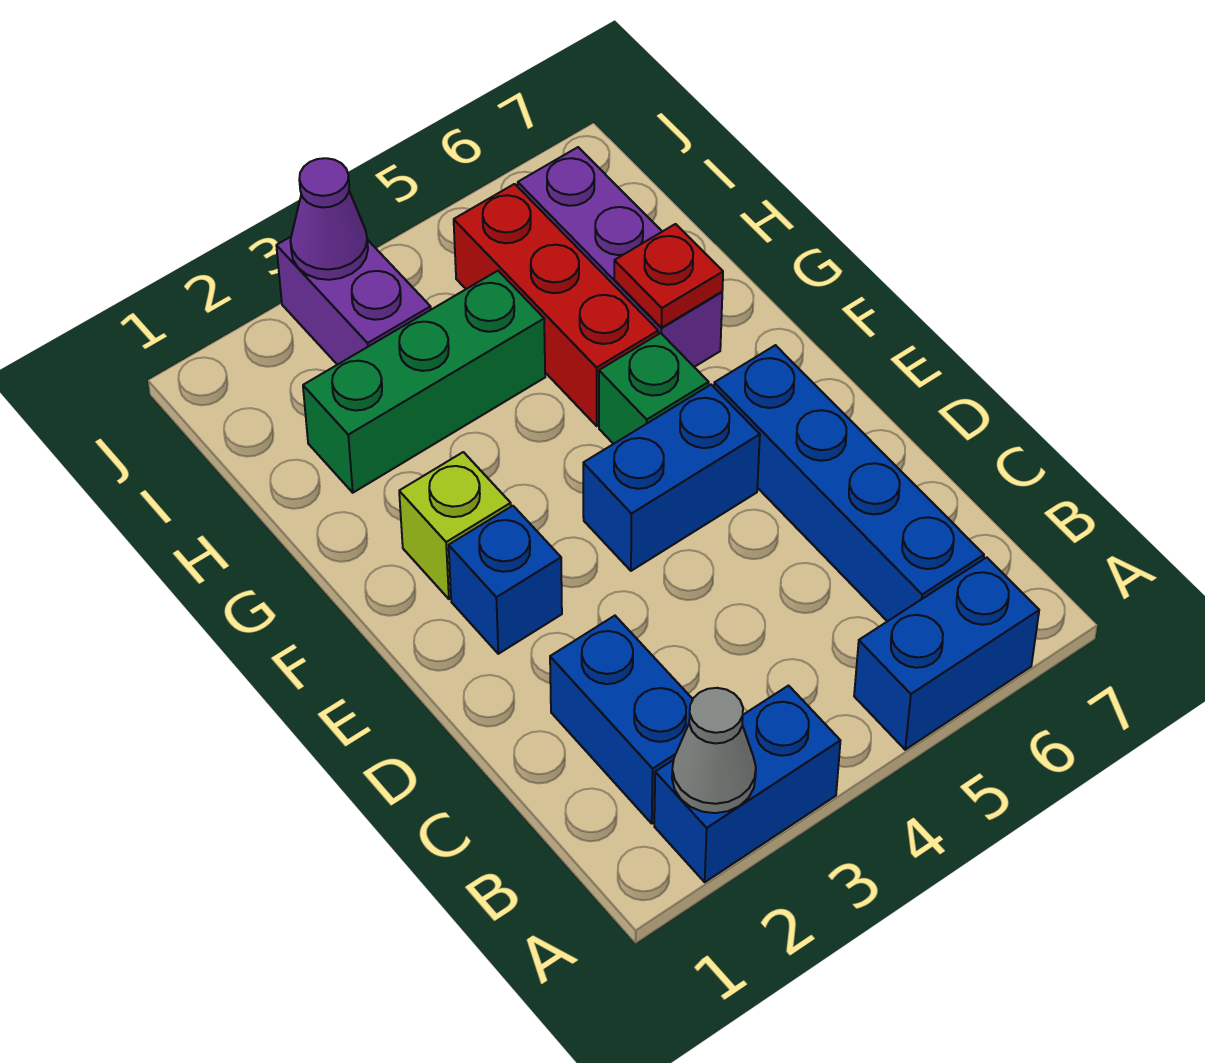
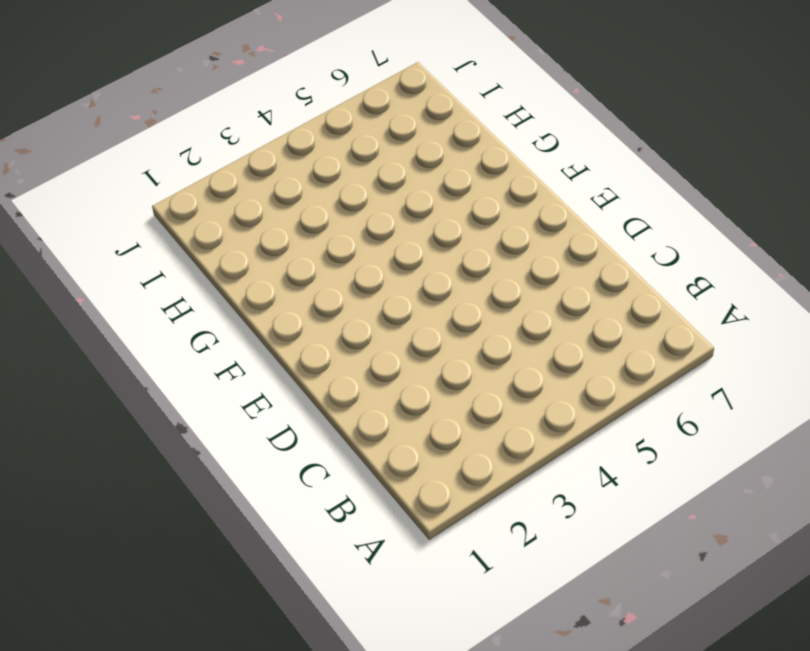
none -> blue 1x2 brick [654,686,840,882]
none -> blue 1x2 brick [854,557,1039,750]
none -> blue 1x2 brick [550,616,693,823]

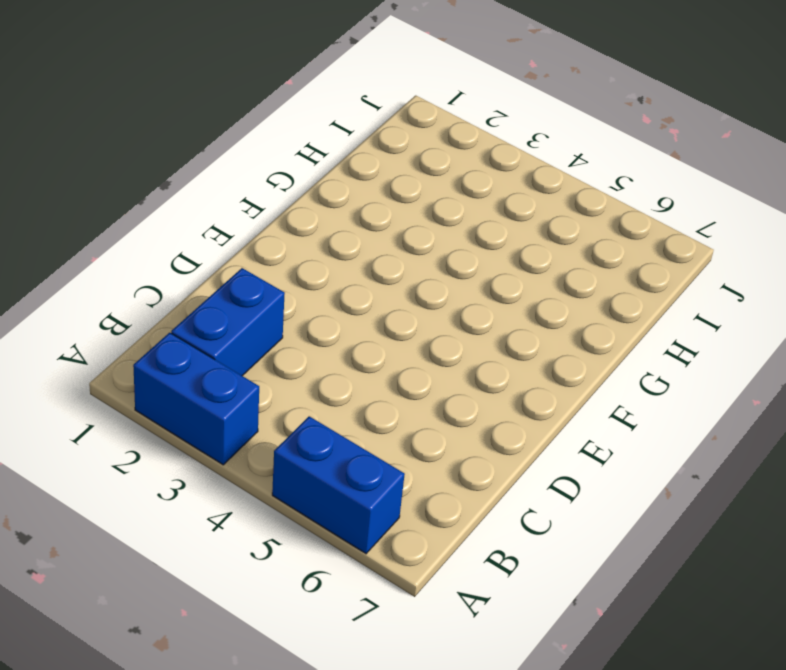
none -> blue 1x4 brick [714,345,984,621]
none -> blue 1x1 brick [449,506,562,654]
none -> blue 1x2 brick [583,385,760,571]

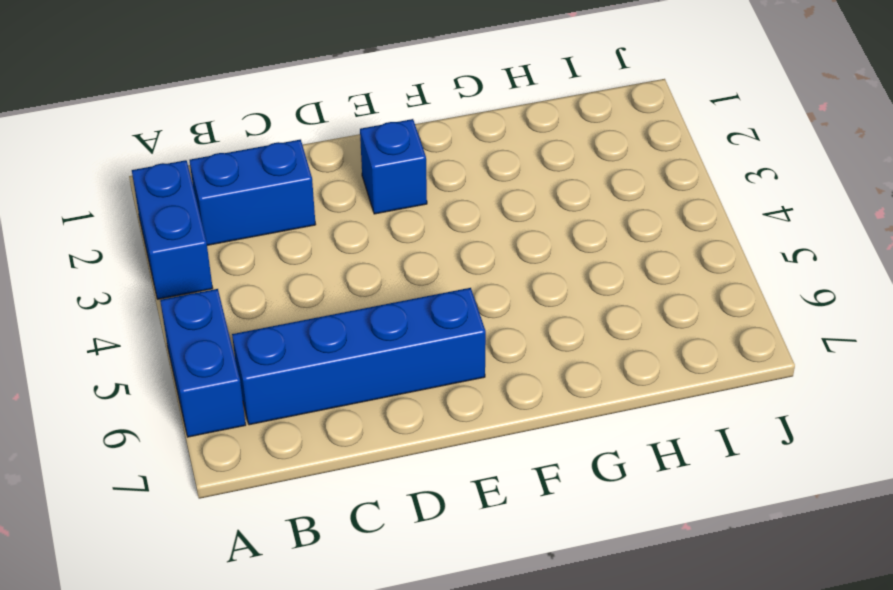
none -> blue 1x2 brick [583,385,760,571]
none -> lime 1x1 brick [399,452,511,599]
none -> green 1x1 brick [599,333,709,444]

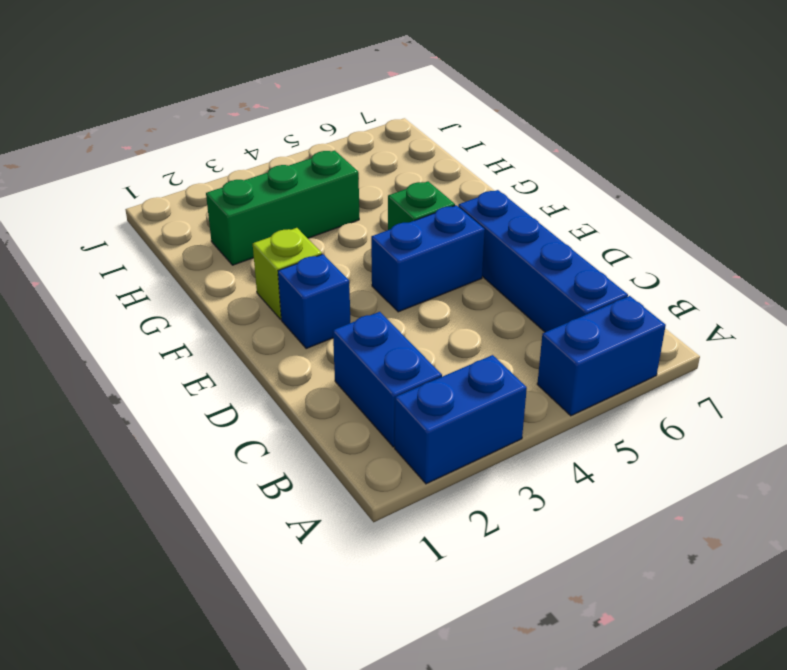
none -> red 1x3 brick [454,184,658,426]
none -> purple 1x3 brick [518,147,722,367]
none -> purple 1x2 brick [276,237,431,365]

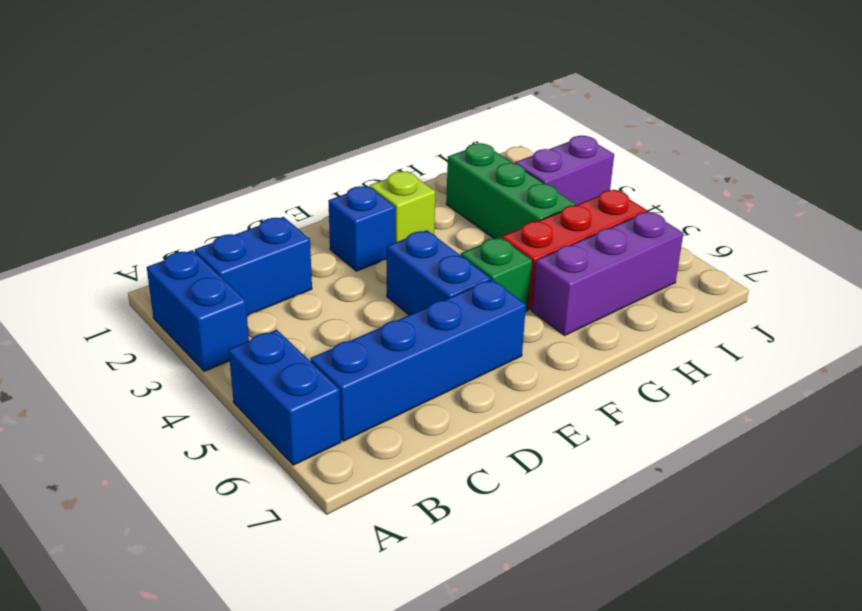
none -> grey 1x1 cone [672,688,756,813]
none -> red 1x1 plate [614,224,723,328]
none -> purple 1x1 cone [290,158,368,280]

